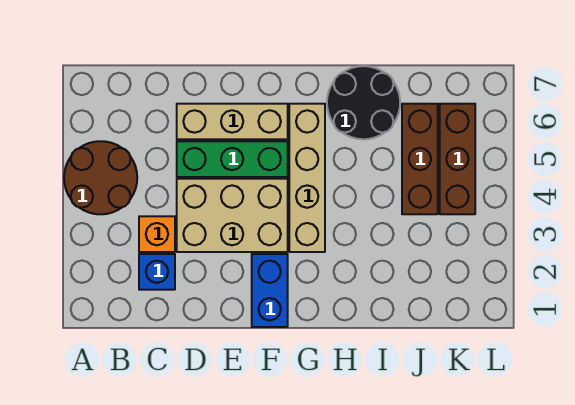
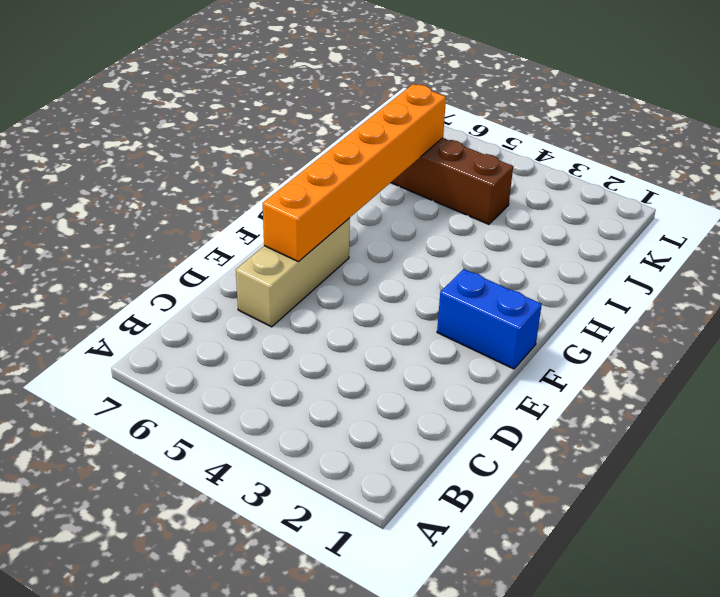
orange 1x6 brick [263,84,446,261] -> none
none -> brown 2x2 round brick [64,141,137,214]
none -> blue 1x1 brick [139,254,175,290]

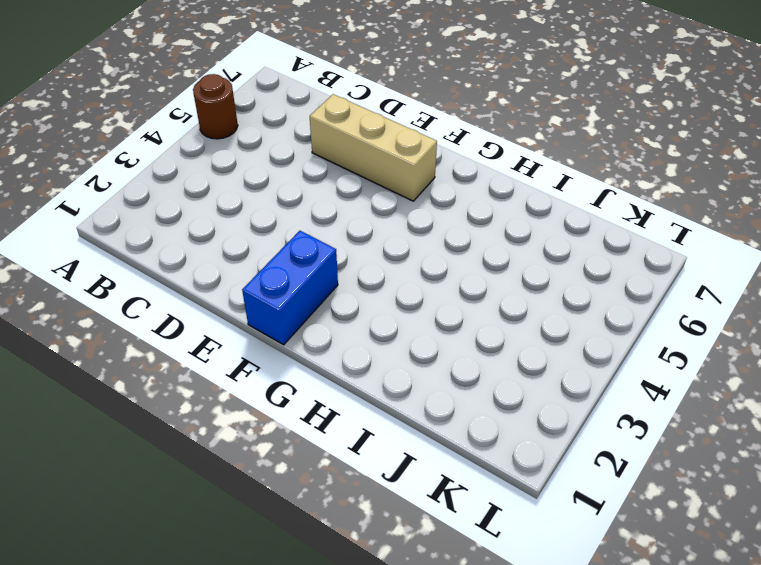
brown 1x1 round brick [193,74,238,139] -> brown 2x2 round brick [64,141,137,214]
none -> blue 1x1 brick [139,254,175,290]
none -> orange 1x1 brick [139,216,175,252]

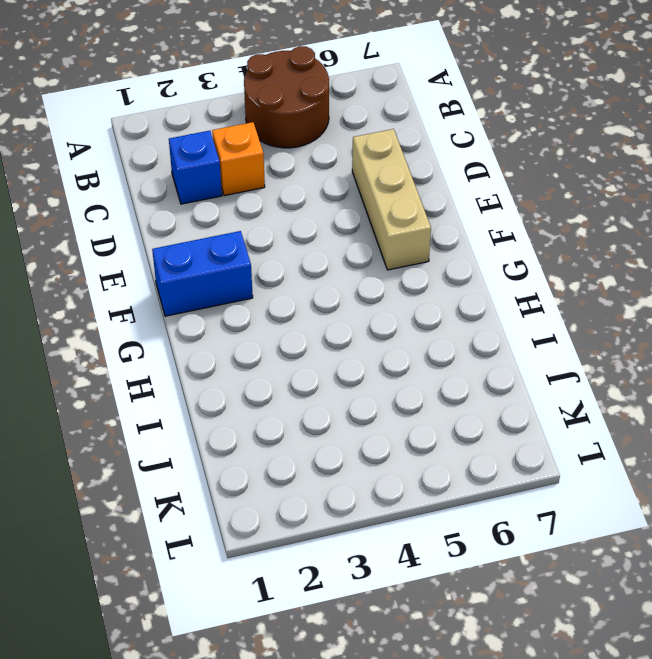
none -> tan 2x3 brick [177,179,288,252]
none -> green 1x3 brick [177,141,288,177]

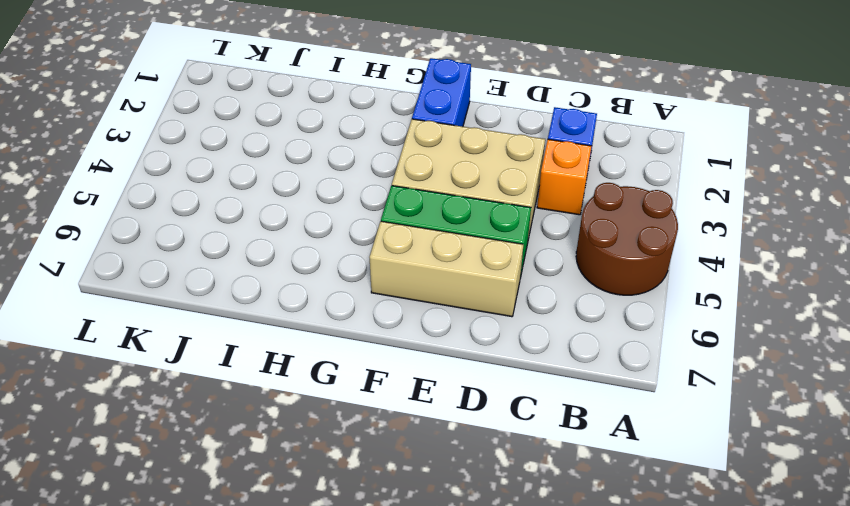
none -> tan 1x4 brick [289,104,325,252]
none -> black 2x2 round brick [327,66,400,139]

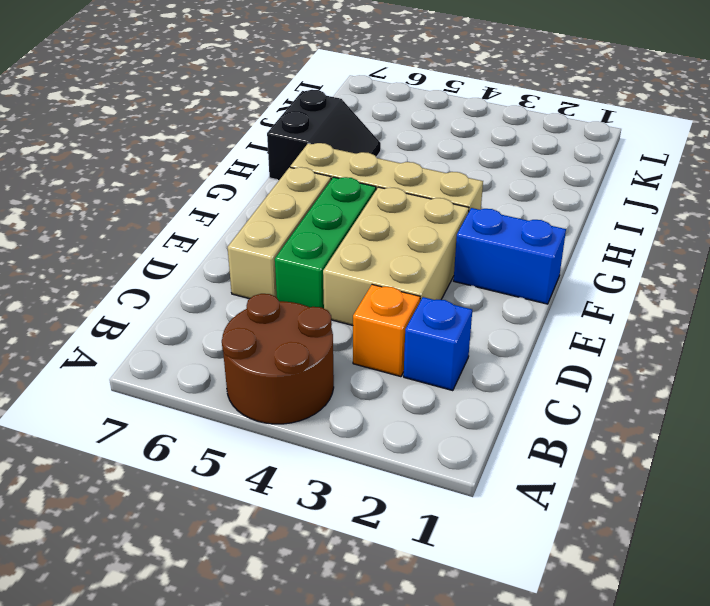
black 2x2 slope [267,90,381,180] -> black 2x2 round brick [327,66,400,139]
none -> brown 1x3 brick [402,104,438,214]
none -> brown 1x3 brick [440,104,475,214]

